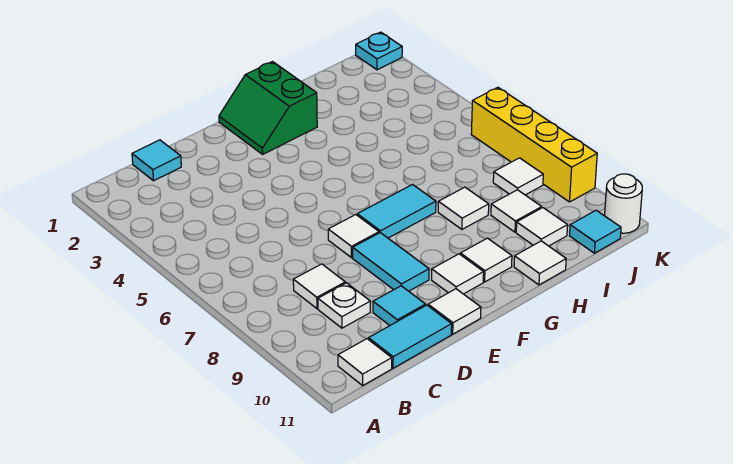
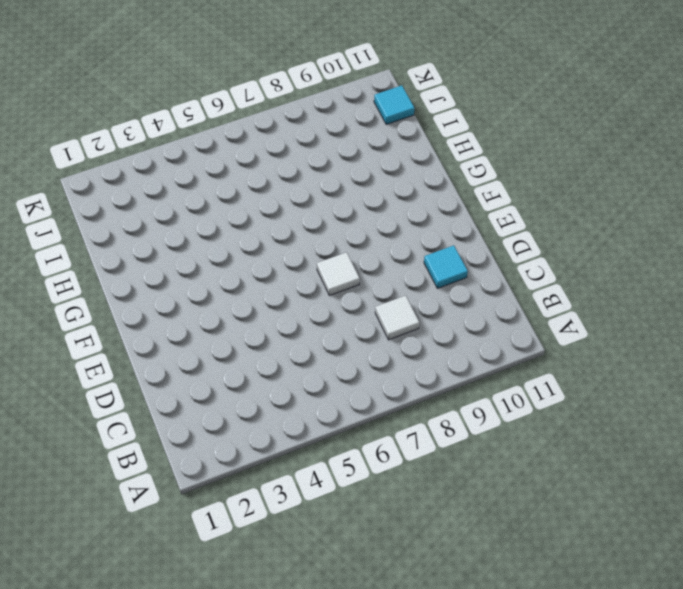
none -> white 1x1 tile [338,339,392,385]
none -> cyan 1x1 tile [132,140,181,181]
none -> white 1x1 plate [318,283,370,328]

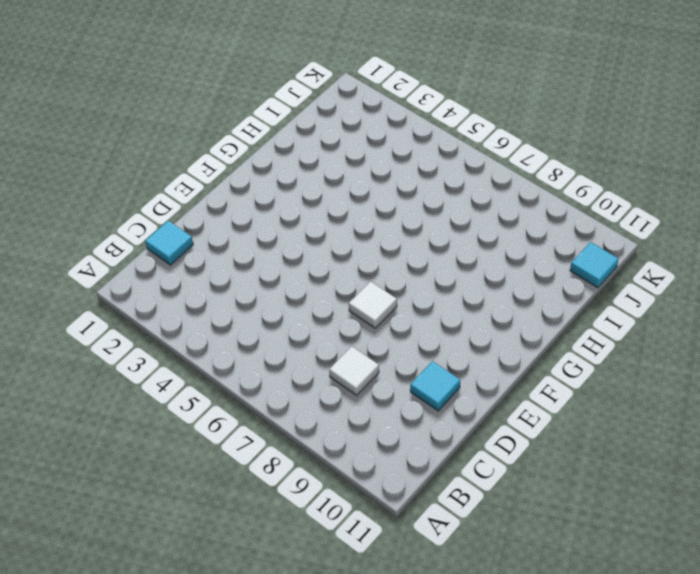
none -> white 1x1 tile [338,339,392,385]
none -> white 1x1 plate [318,283,370,328]
none -> cyan 1x2 tile [369,305,452,368]

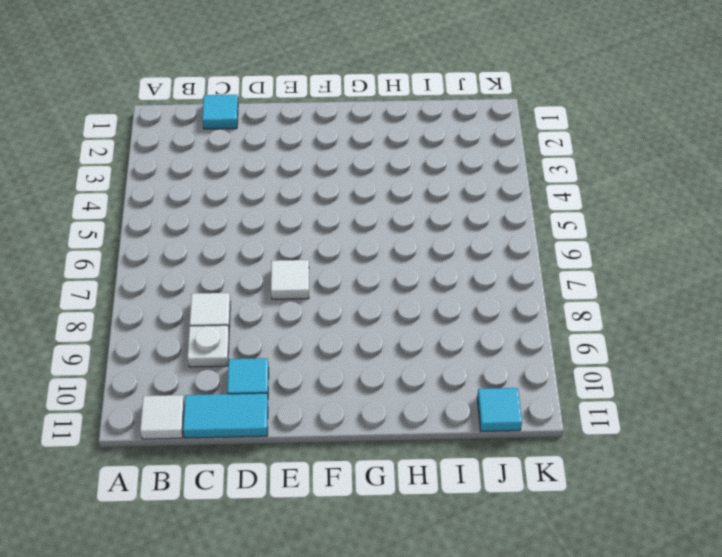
none -> cyan 1x2 tile [353,233,429,291]
none -> white 1x1 tile [428,289,481,334]
none -> green 2x2 slope [219,62,317,154]

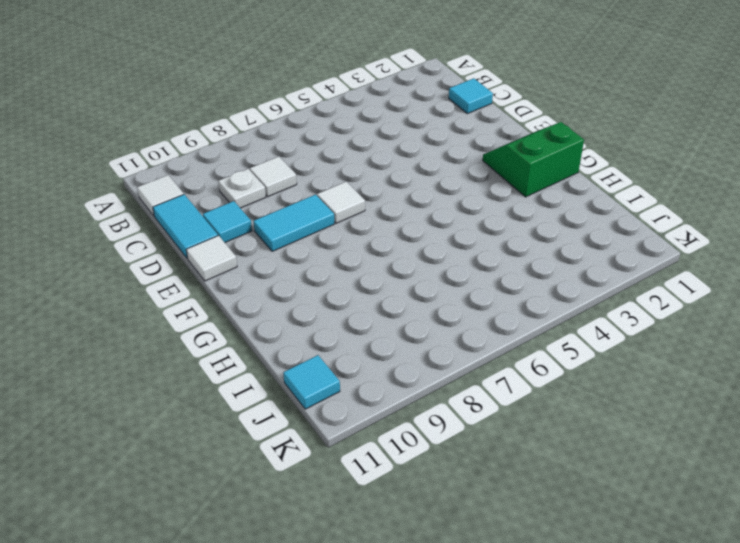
none -> cyan 1x2 tile [357,185,436,238]
none -> white 1x1 tile [432,254,484,294]
none -> white 1x1 tile [460,238,512,282]

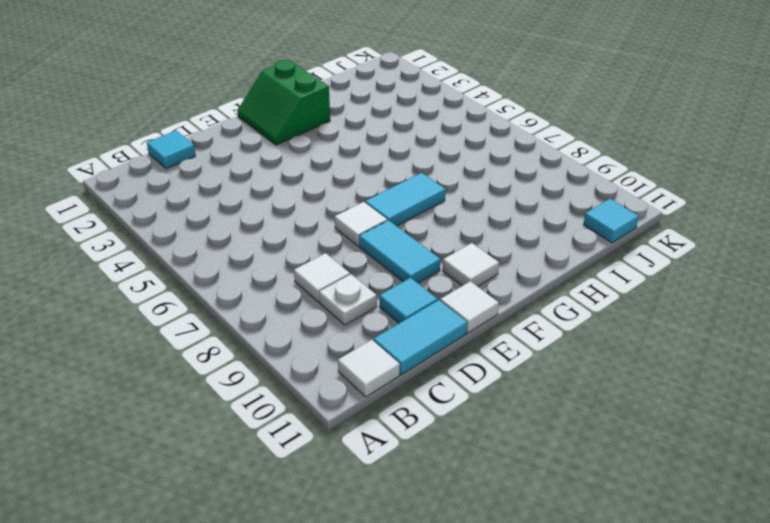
none -> white 1x1 tile [460,238,512,282]
none -> white 1x1 tile [438,187,489,229]
none -> white 1x1 tile [514,241,566,285]

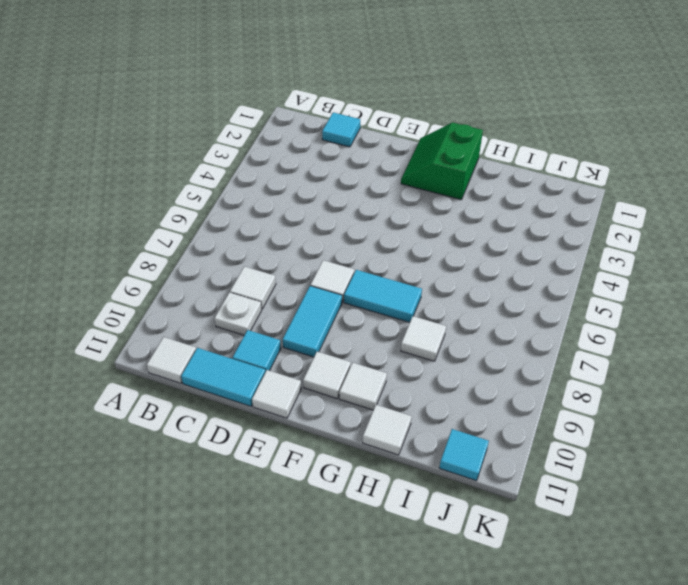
none -> white 1x1 tile [491,190,542,232]
none -> white 1x1 tile [516,208,568,246]
none -> white 1x1 tile [493,158,543,195]

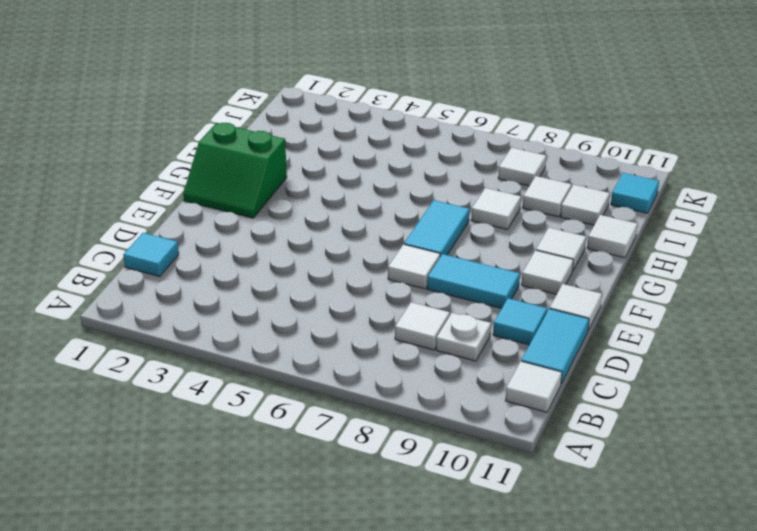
none -> cyan 1x1 plate [356,32,402,70]
none -> yellow 1x4 brick [471,87,597,202]
none -> white 1x1 round brick [605,174,642,233]

